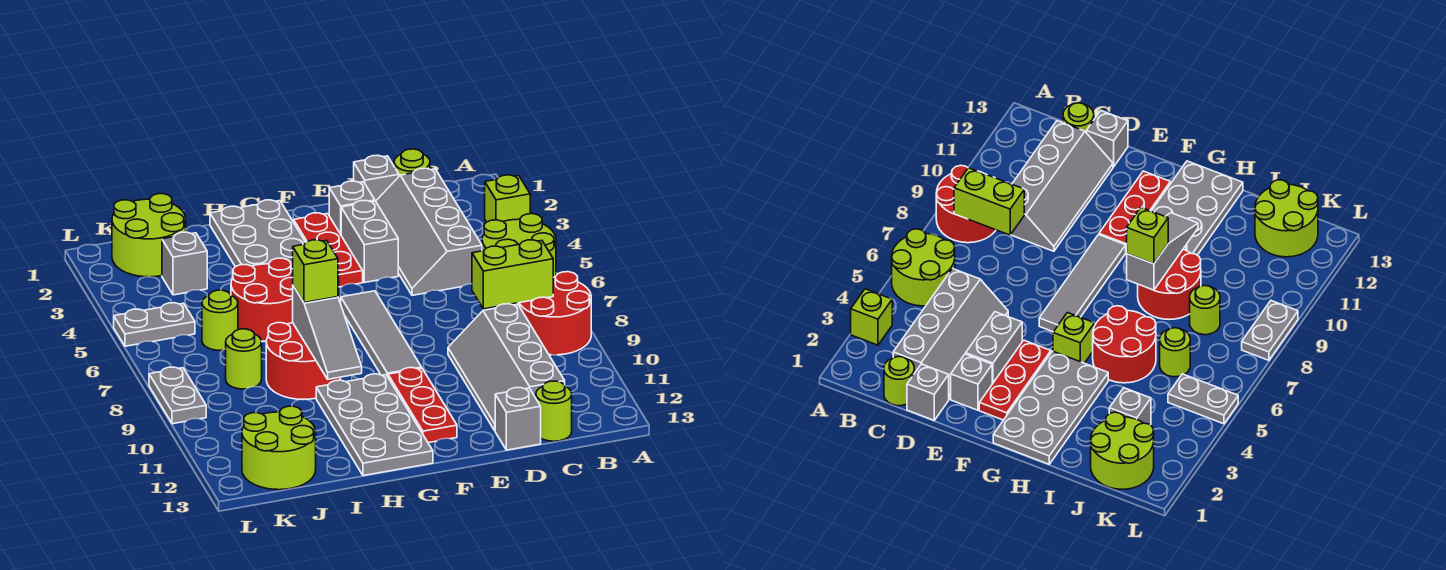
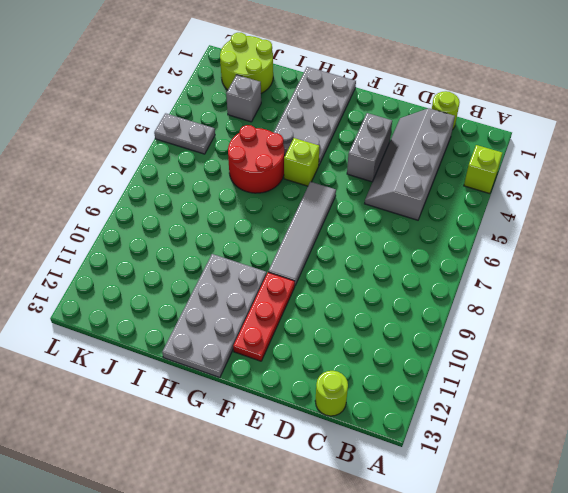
none -> lime 2x2 round brick [482,214,556,277]
none -> red 2x2 round brick [518,272,591,355]
none -> grey 2x4 slope [448,304,565,430]

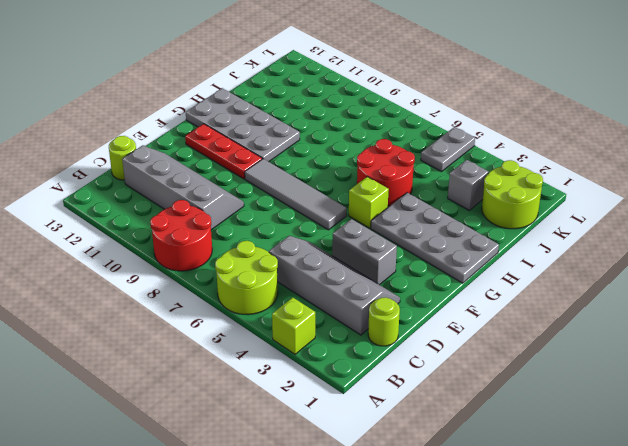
none -> grey 1x1 brick [354,155,399,201]
none -> grey 1x1 brick [495,388,541,450]
none -> grey 1x1 brick [329,181,375,234]

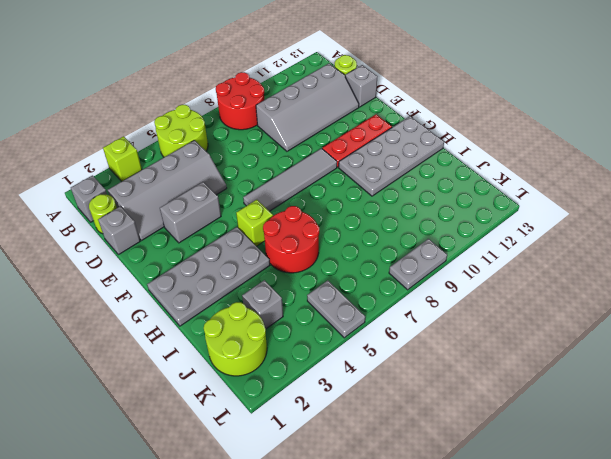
grey 1x1 brick [71,175,107,222] -> grey 1x1 brick moved to [329,181,375,234]
none -> red 1x3 plate [294,213,363,287]
none -> red 2x2 round brick [266,323,340,400]
none -> lime 1x1 round brick [202,290,238,350]

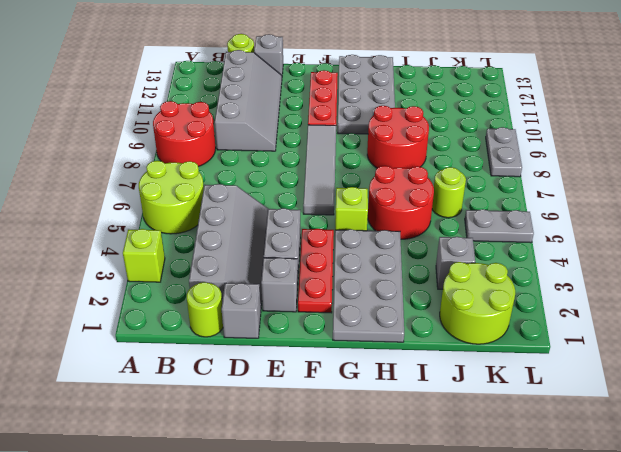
none -> lime 1x1 round brick [226,329,262,389]
none -> lime 2x2 round brick [242,406,316,490]
none -> lime 1x2 brick [472,240,553,309]

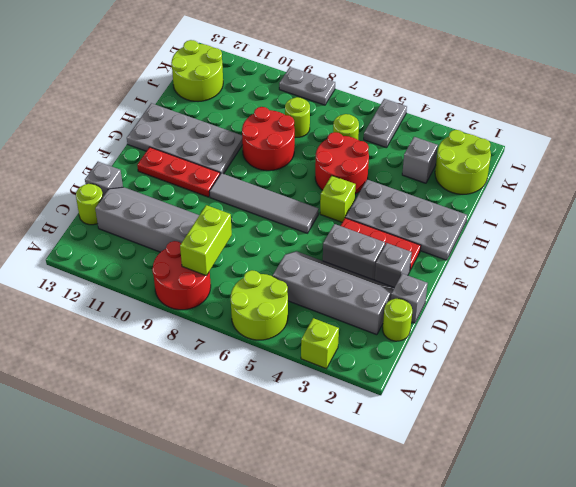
none -> grey 1x3 slope [293,286,362,379]
none -> lime 1x1 brick [293,240,338,303]

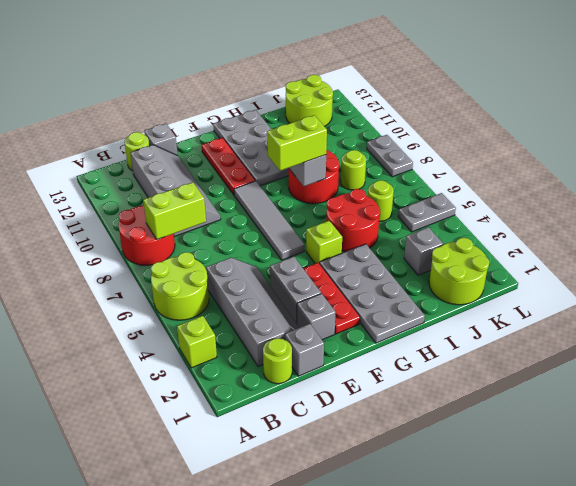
lime 1x2 brick [267,115,327,171] -> lime 1x1 brick [293,240,338,303]

